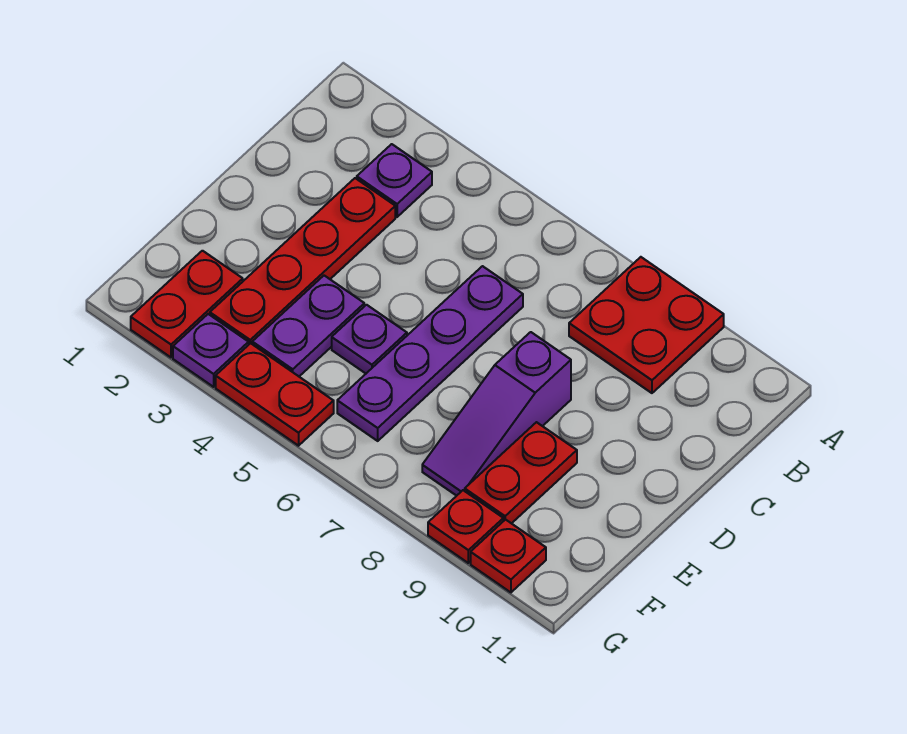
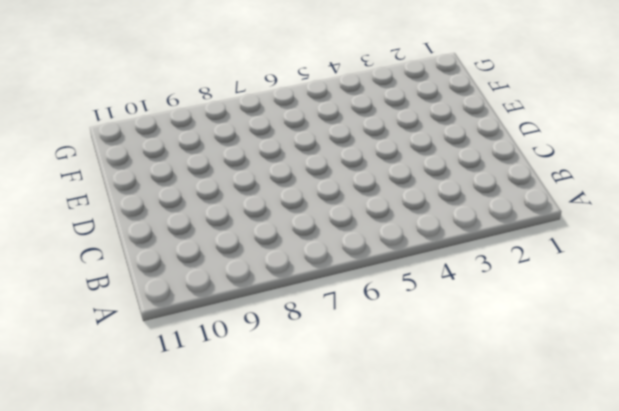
none -> red 2x2 plate [569,257,724,393]
none -> purple 1x1 plate [357,144,432,217]
none -> red 1x4 plate [210,178,395,344]

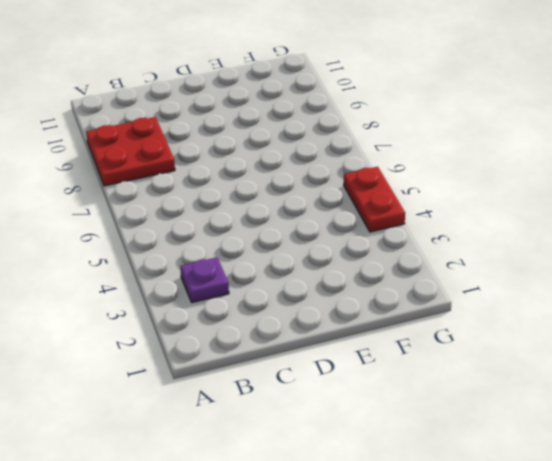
none -> red 1x4 plate [210,178,395,344]
none -> purple 1x4 plate [337,266,523,441]
none -> purple 1x3 slope [422,332,571,496]

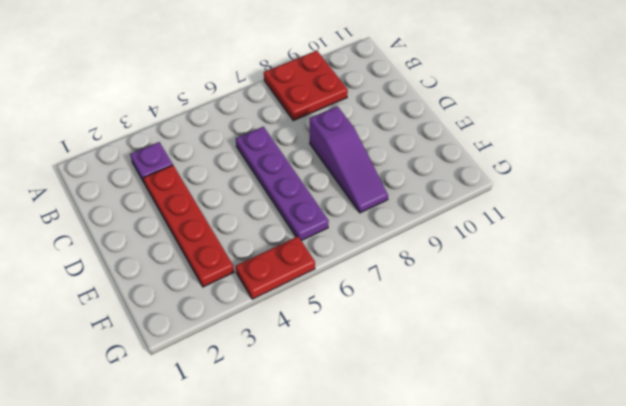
none -> purple 1x2 plate [252,276,364,376]
none -> purple 1x1 plate [332,305,407,373]
none -> red 1x2 plate [465,422,577,524]

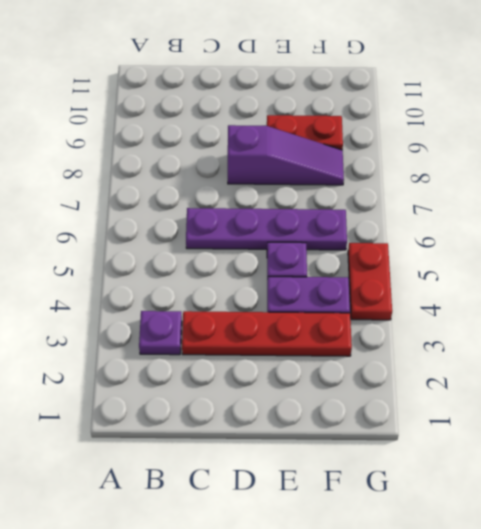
none -> red 2x2 plate [569,257,724,393]
none -> red 1x2 plate [131,251,243,357]
none -> purple 1x1 plate [173,314,249,387]

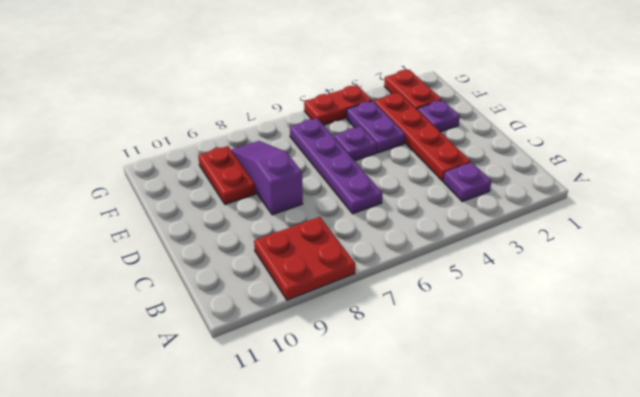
purple 1x1 plate [417,100,460,132] -> purple 1x1 plate moved to [173,314,249,387]
none -> red 1x1 plate [428,490,503,563]
none -> red 1x1 plate [471,519,546,592]

